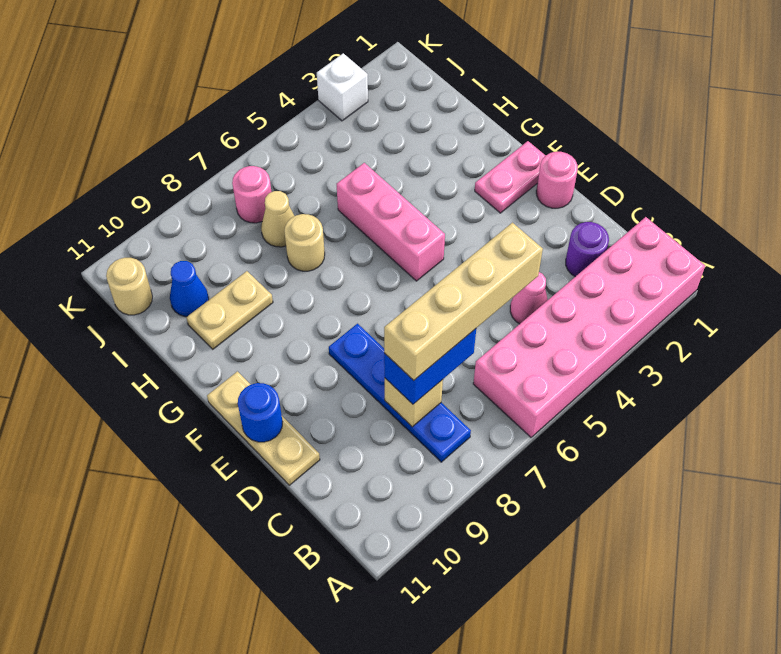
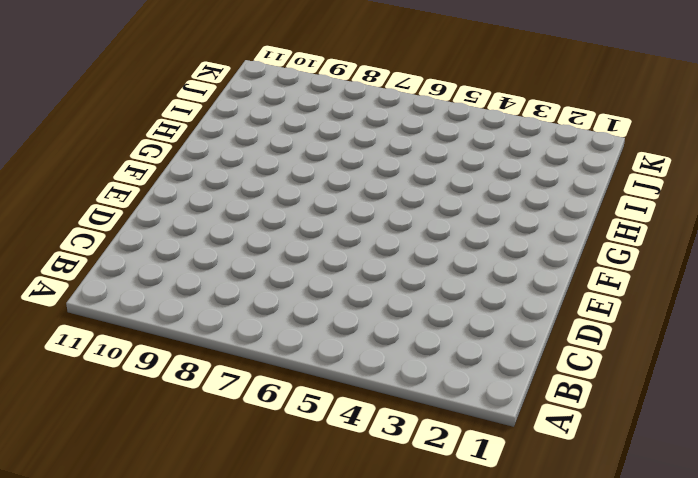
none -> pink 2x6 brick [473,217,705,437]
none -> blue 1x4 plate [329,324,471,462]
none -> purple 1x1 round brick [566,222,609,277]

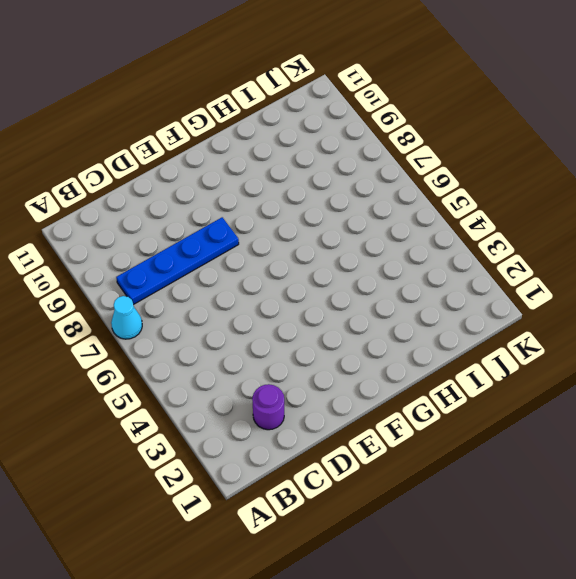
cyan 1x1 cone [111,296,142,339] -> none
none -> pink 2x6 brick [473,217,705,437]
none -> pink 1x1 cone [510,272,548,324]
none -> tan 1x3 plate [207,371,320,485]

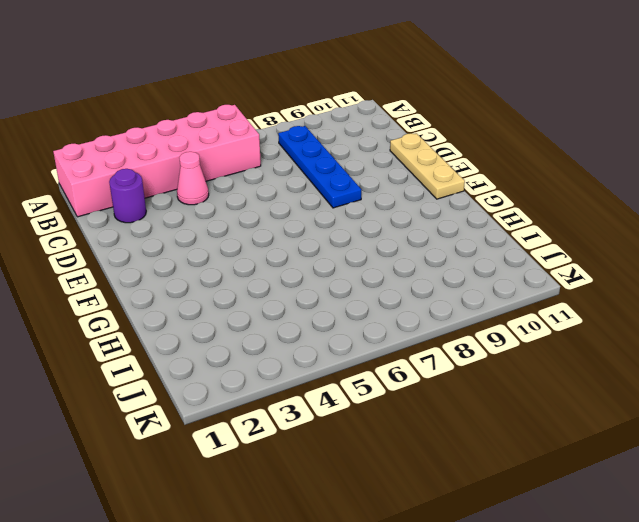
none -> pink 1x1 round brick [536,152,578,208]
none -> pink 1x2 plate [475,141,546,213]
none -> pink 1x3 brick [337,163,445,281]

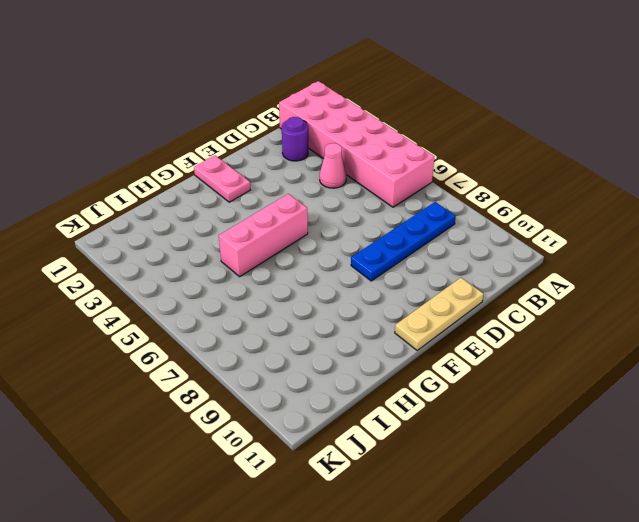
none -> pink 1x1 round brick [536,152,578,208]
none -> tan 1x1 round brick [285,214,325,271]
none -> tan 1x2 plate [186,271,273,349]

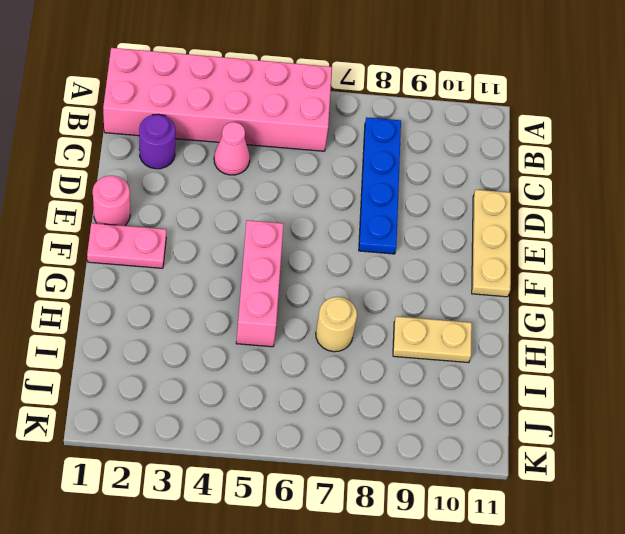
none -> tan 1x1 cone [261,191,294,247]
none -> blue 1x1 cone [170,261,209,317]
none -> pink 1x1 round brick [232,166,271,223]

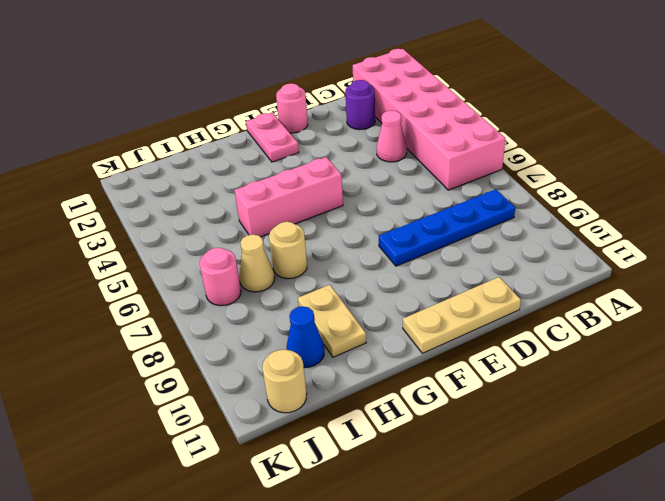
none -> white 1x1 brick [317,53,368,121]
none -> tan 1x1 brick [385,378,443,427]
none -> blue 1x1 round brick [238,383,283,442]

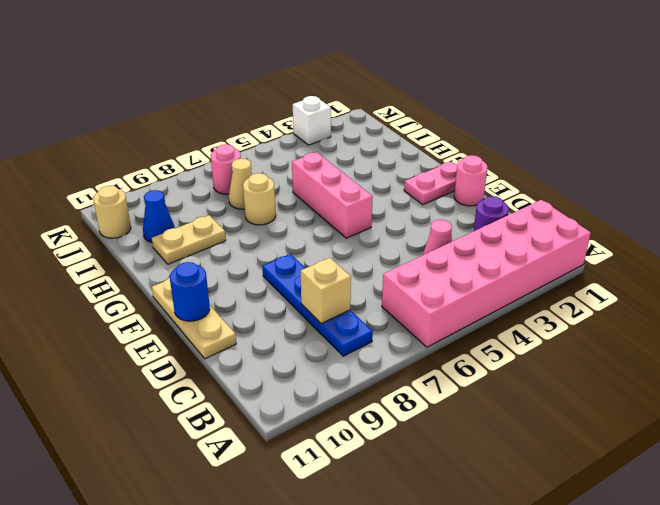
none -> blue 1x2 brick [384,329,476,404]
none -> tan 1x4 brick [384,223,543,380]

